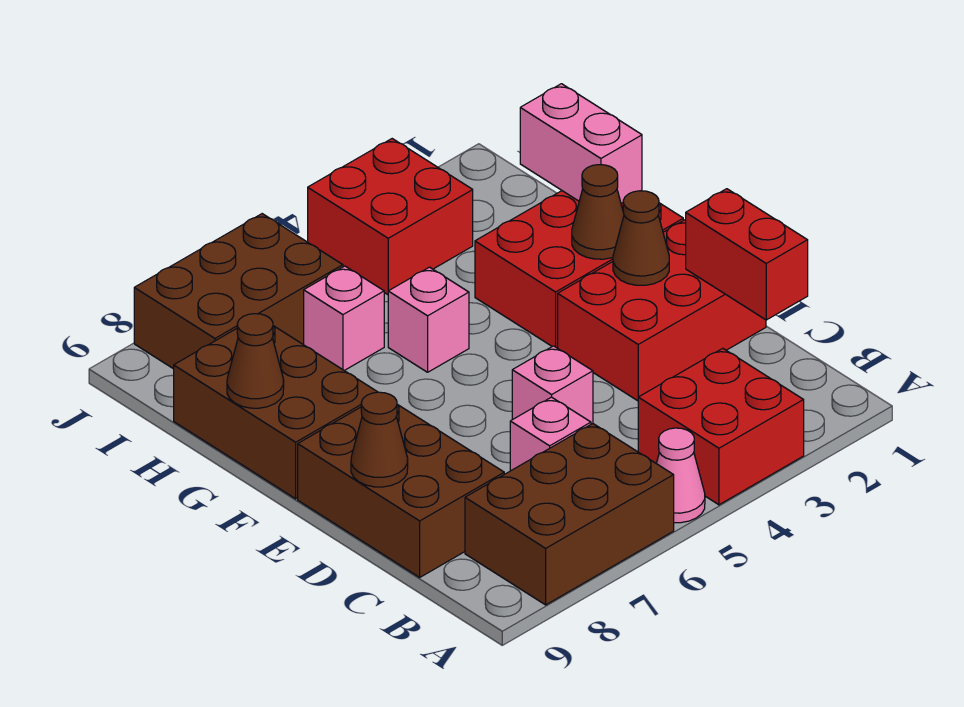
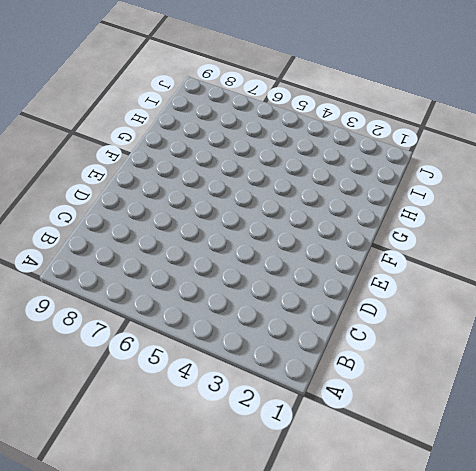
none -> red 2x2 brick [638,348,804,505]
none -> pink 1x1 cone [656,428,705,523]
none -> brown 2x3 brick [465,424,674,605]

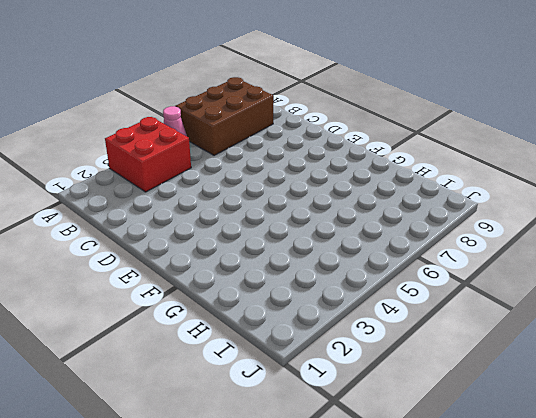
none -> pink 1x1 brick [510,397,591,471]
none -> brown 2x3 brick [298,405,504,577]
none -> red 2x3 brick [558,219,766,401]

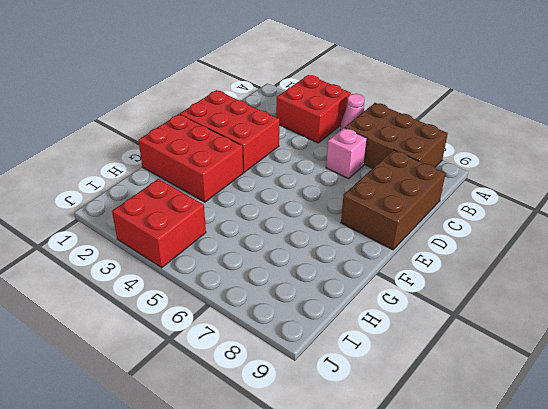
none -> pink 1x1 brick [512,346,593,424]
none -> brown 2x3 brick [174,326,377,499]
none -> pink 1x1 brick [388,267,469,372]

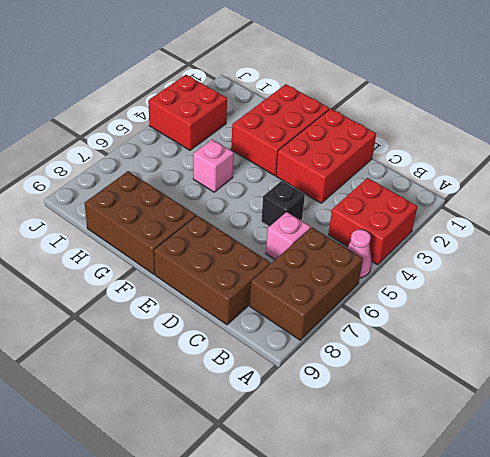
black 1x1 brick [261,181,305,227] -> pink 1x1 brick [512,346,593,424]
none -> pink 1x1 brick [304,266,384,371]
none -> brown 2x3 brick [134,214,343,369]
none -> red 1x2 brick [686,189,808,320]

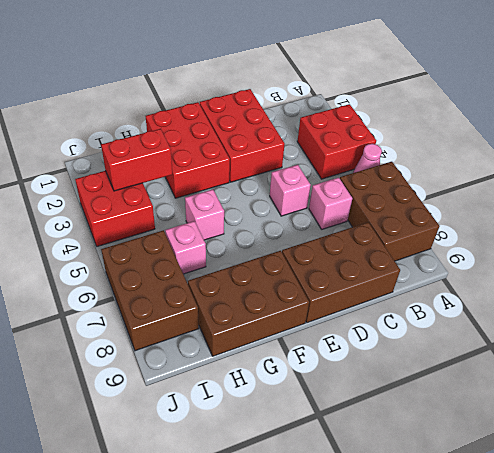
red 1x2 brick [101,129,172,191] -> red 1x2 brick moved to [686,189,808,320]
none -> brown 1x1 cone [351,392,408,487]
none -> brown 1x1 cone [613,191,669,285]
none -> brown 1x1 cone [572,165,624,259]

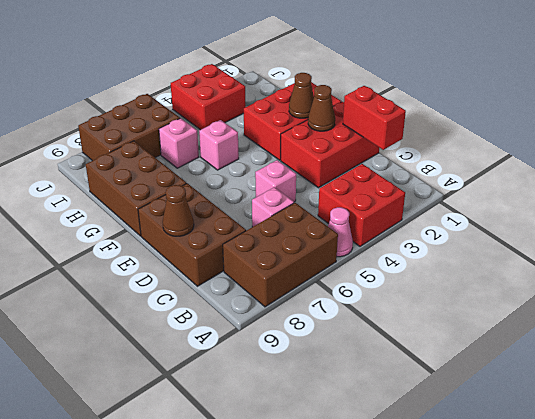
none -> pink 1x2 brick [520,84,642,203]
none -> brown 1x1 cone [227,314,284,408]

